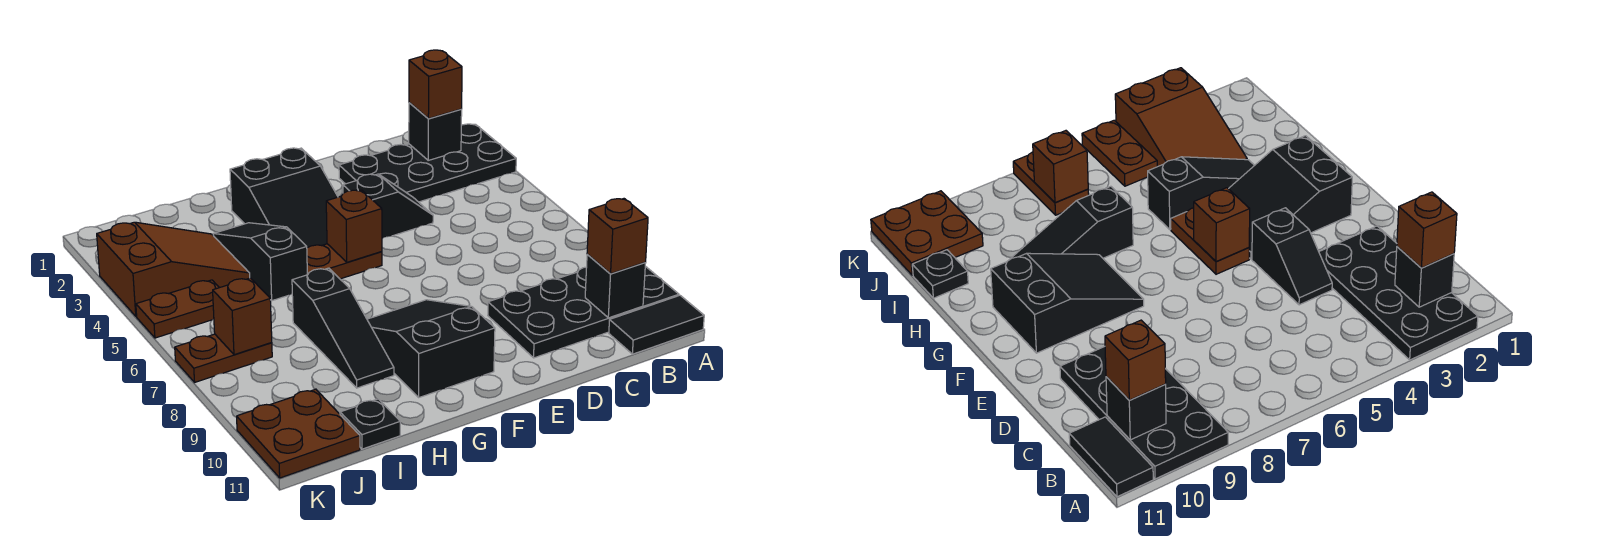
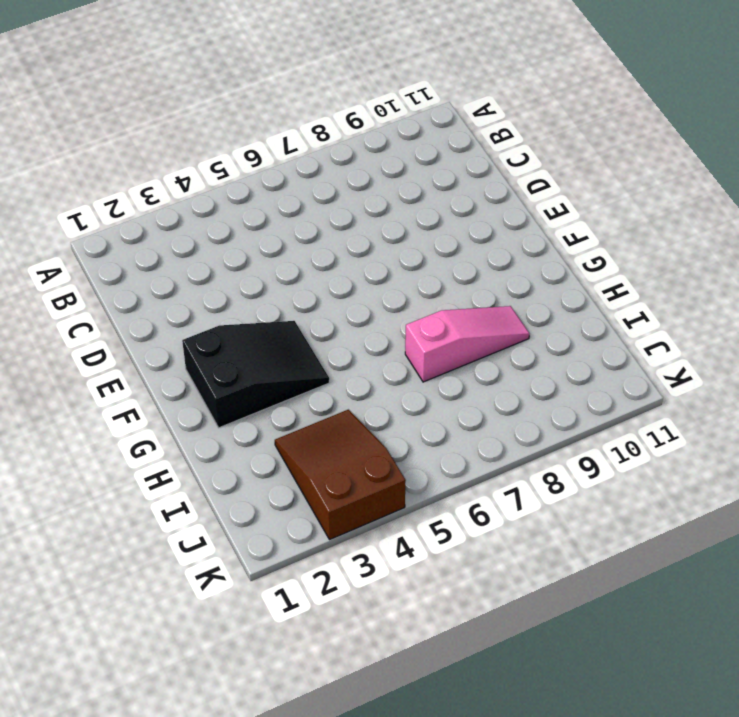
pink 1x3 slope [405,306,530,382] -> black 1x3 slope [292,268,394,388]
none -> black 2x4 plate [339,124,516,202]
none -> black 2x4 plate [488,266,679,358]
none -> black 1x2 tile [609,295,704,354]

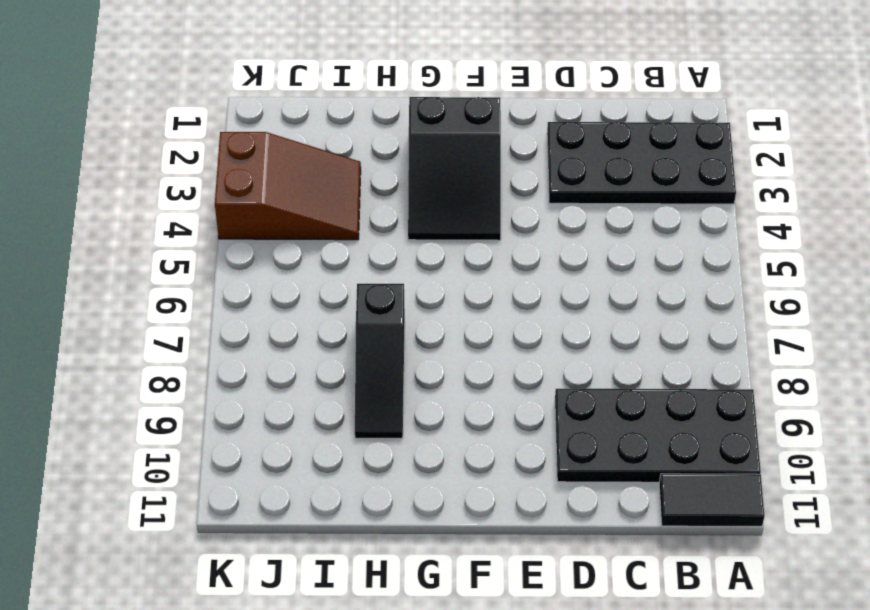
none -> black 1x2 slope [343,174,433,238]
none -> brown 1x2 plate [307,244,382,279]
none -> black 2x3 slope [367,300,495,397]

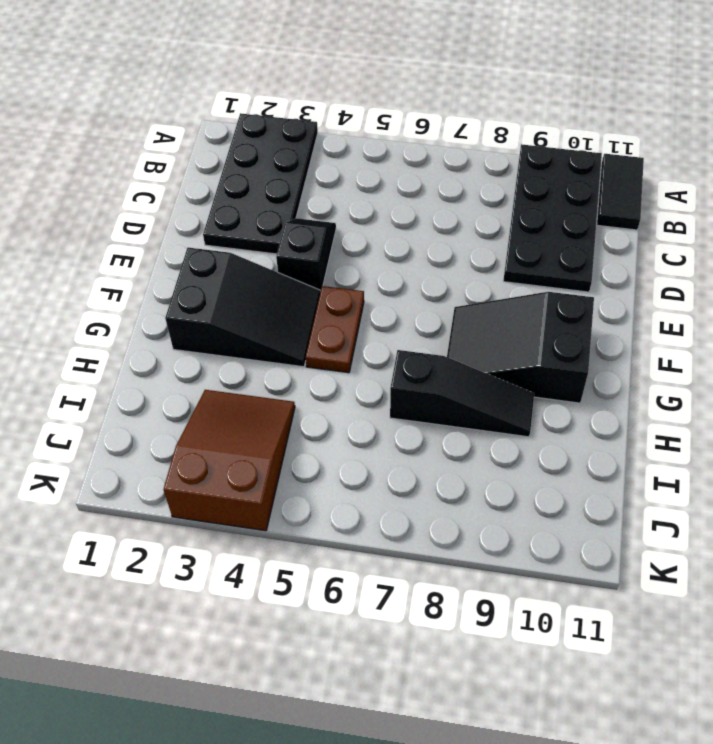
none -> black 1x3 slope [213,223,307,301]
none -> black 1x1 plate [340,399,400,449]
none -> brown 1x2 plate [136,280,219,338]

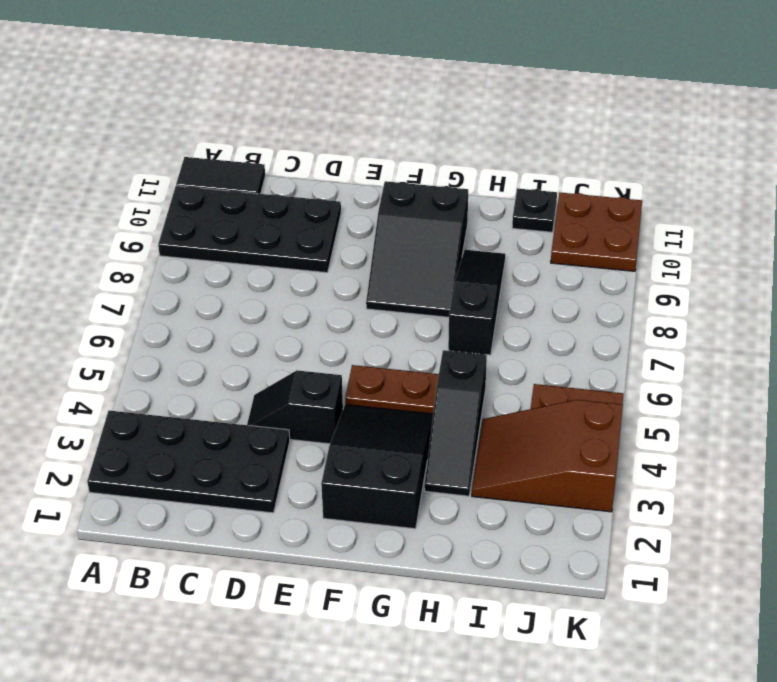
none -> brown 1x2 plate [175,334,272,382]
none -> black 1x1 brick [409,103,462,160]
none -> black 1x1 brick [585,255,646,318]

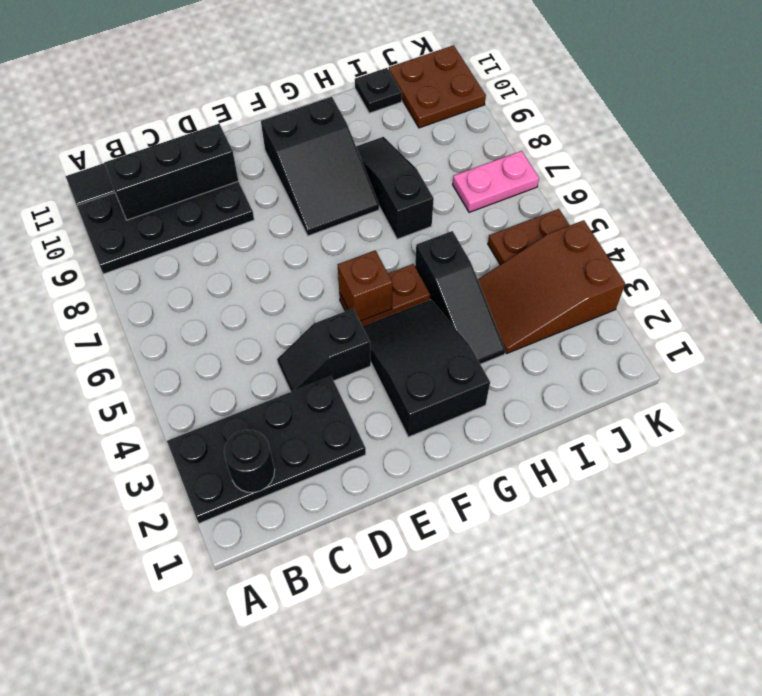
black 1x1 round brick [224,430,275,493] -> black 1x1 brick [409,103,462,160]
black 1x3 brick [105,124,238,220] -> black 1x1 brick [585,255,646,318]
pink 1x2 plate [453,151,539,212] -> brown 1x2 plate [175,334,272,382]
none -> brown 1x1 brick [213,278,272,355]
none -> brown 1x1 brick [409,50,462,119]
none -> brown 1x1 brick [587,199,648,274]

